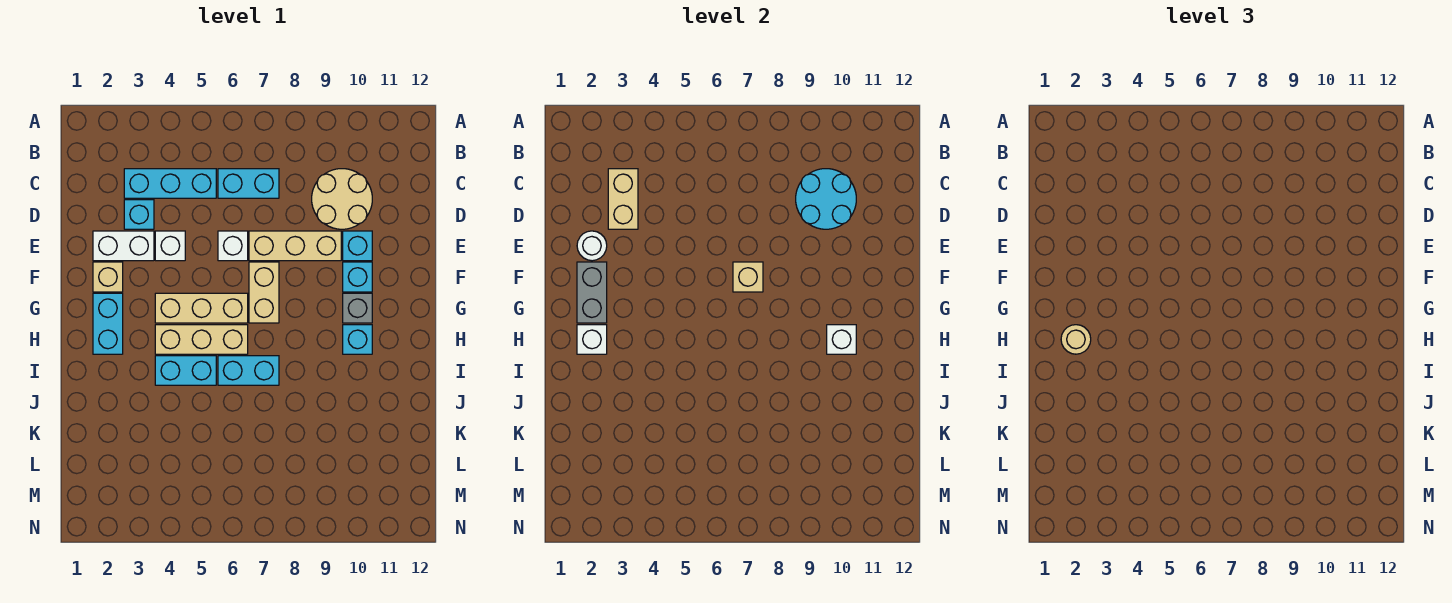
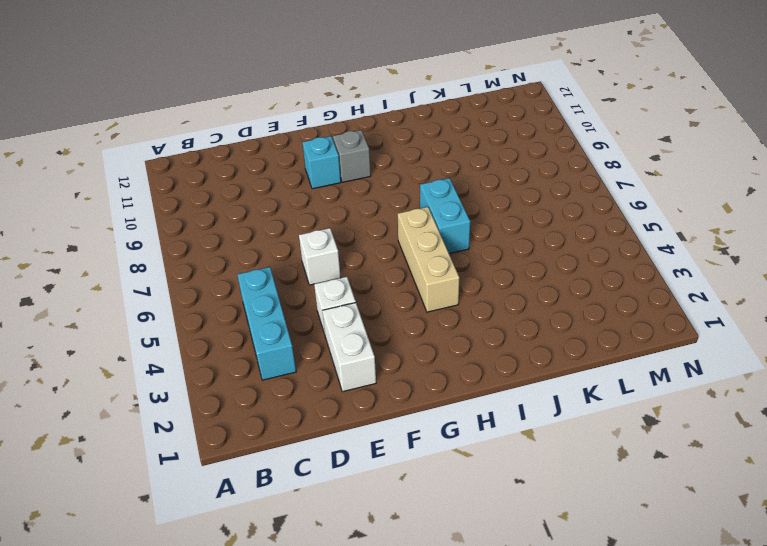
none -> cyan 1x2 brick [218,169,279,198]
none -> tan 2x2 round brick [312,169,372,229]
none -> cyan 1x1 brick [124,200,154,229]

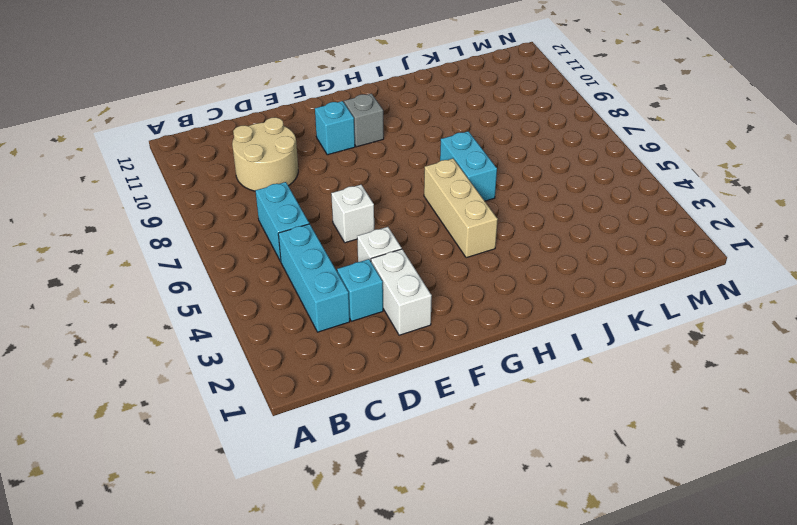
none -> tan 1x3 brick [249,231,341,261]
none -> cyan 1x1 brick [343,231,372,261]
none -> tan 1x1 brick [93,262,123,292]

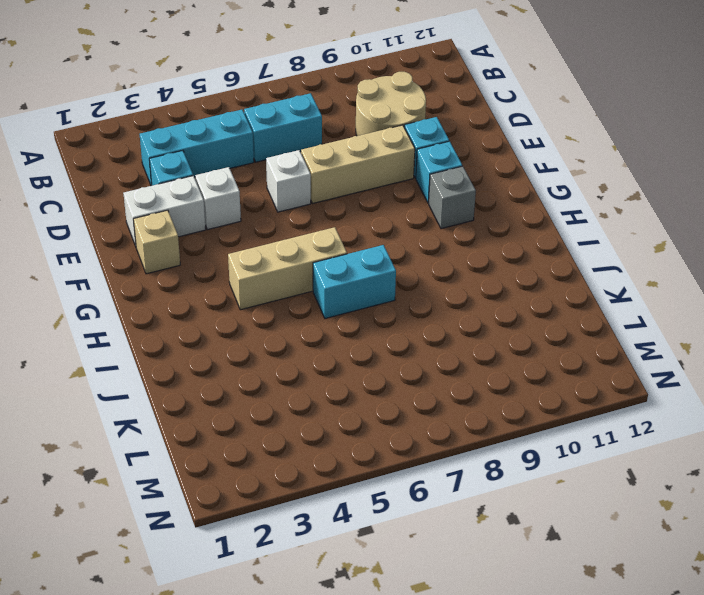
none -> tan 1x2 brick [249,262,279,323]
none -> cyan 1x2 brick [93,293,123,354]
none -> tan 1x3 brick [155,293,248,323]

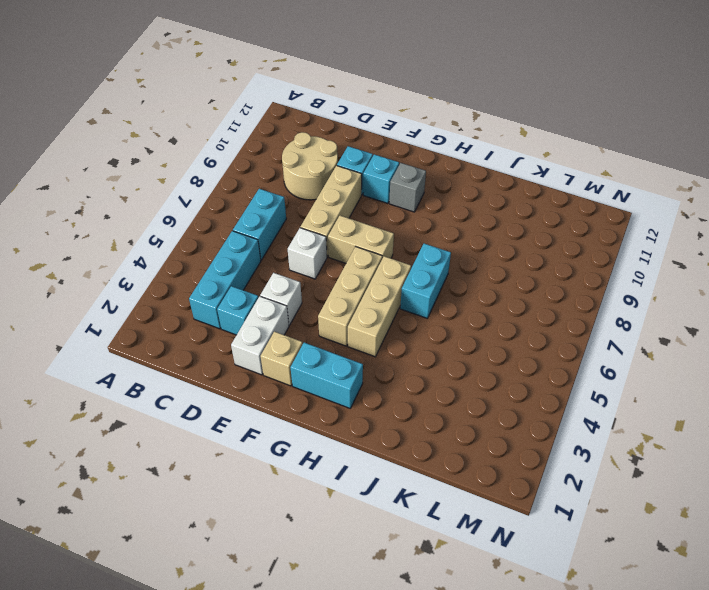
none -> cyan 1x1 brick [343,325,372,354]
none -> cyan 1x2 brick [155,356,216,385]
none -> tan 1x2 brick [608,169,638,229]

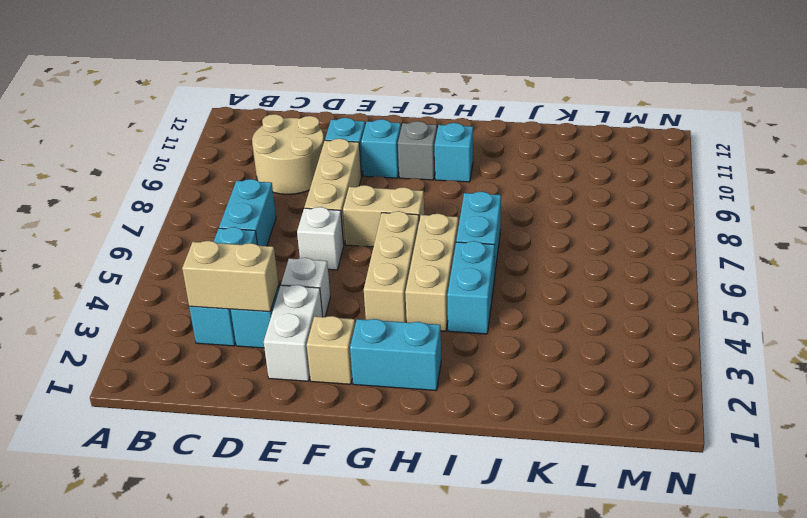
none -> cyan 2x2 round brick [796,169,856,229]
none -> white 1x1 round brick [577,231,607,261]
none -> grey 1x2 brick [577,262,607,323]

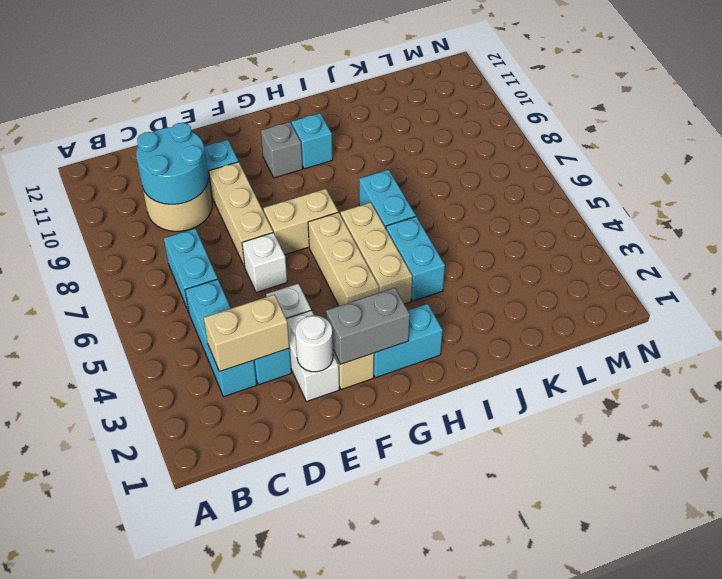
none -> cyan 1x1 brick [343,262,372,292]
none -> tan 1x1 brick [733,262,763,292]
none -> white 1x1 brick [577,325,607,354]

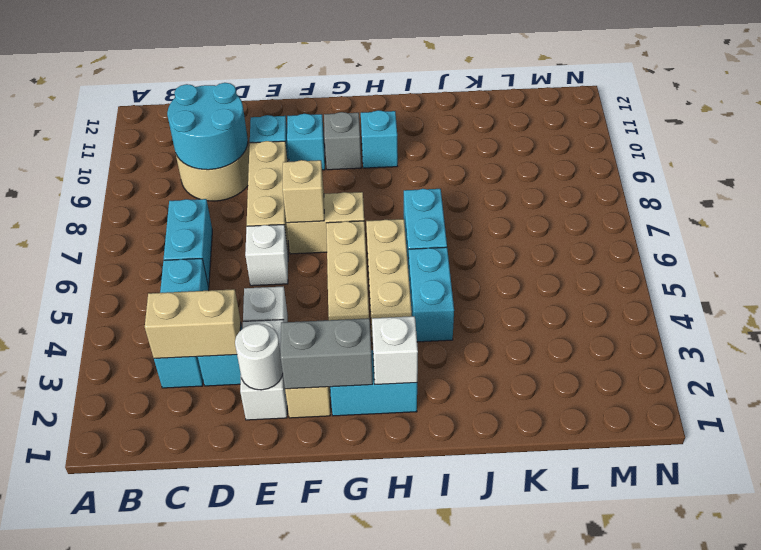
none -> white 1x1 brick [827,325,856,354]
none -> tan 1x1 round brick [1061,325,1091,354]

